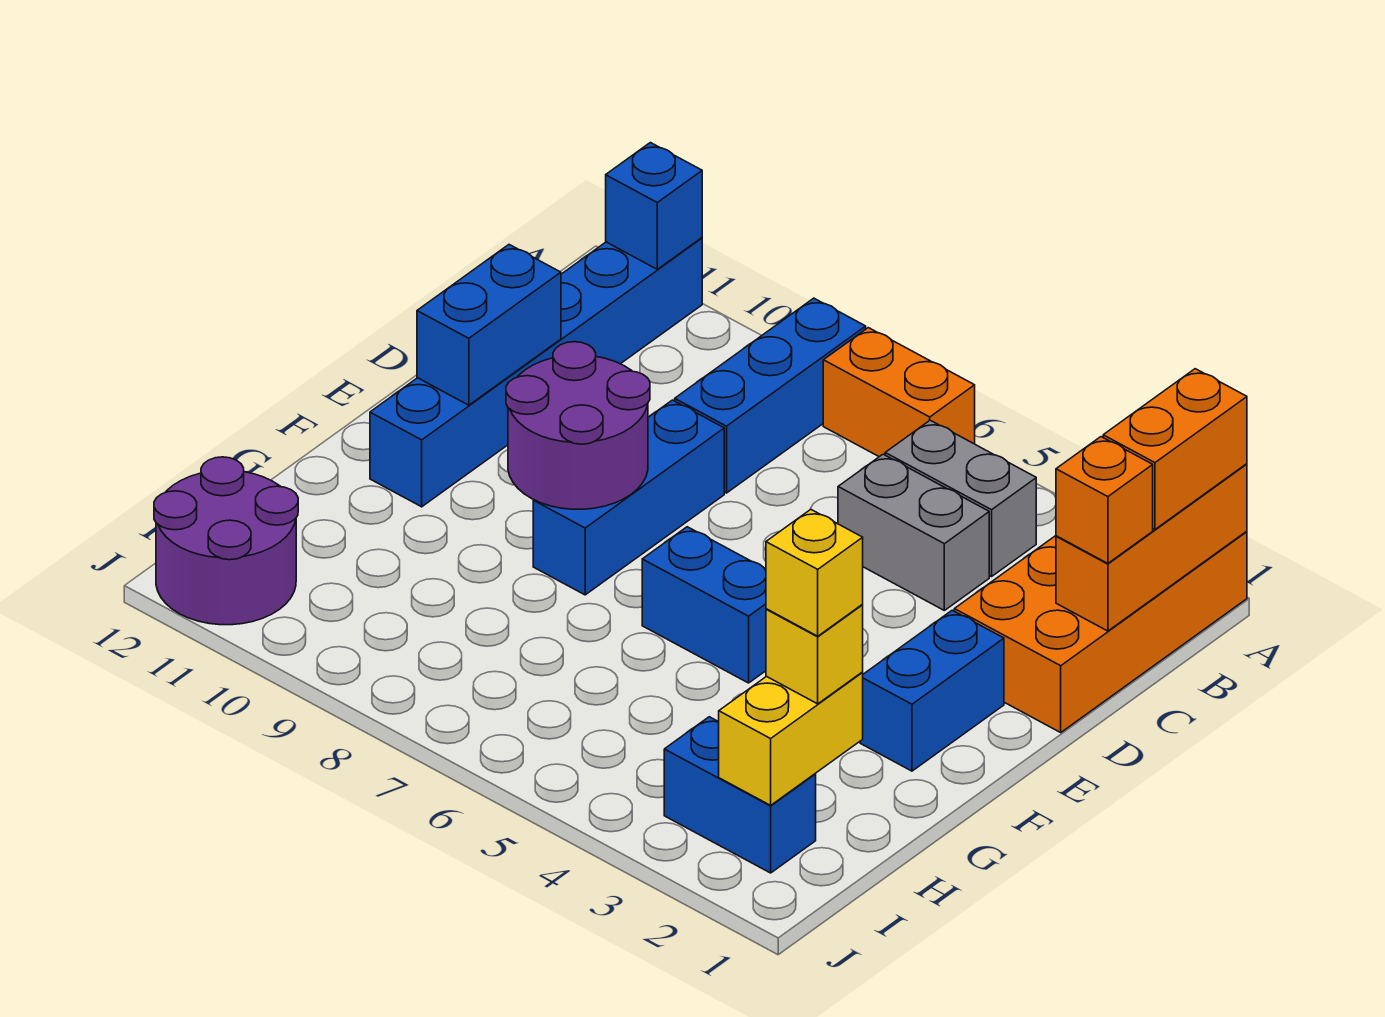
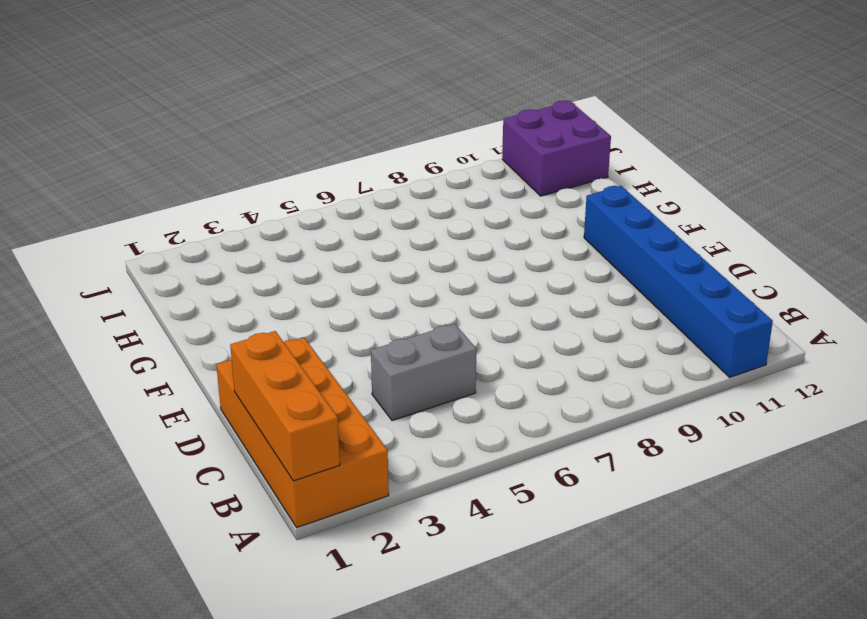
purple 2x2 brick [502,101,611,196] -> purple 2x2 round brick [154,457,298,625]
none -> orange 1x2 brick [823,328,975,457]
none -> blue 1x3 brick [675,298,866,493]
none -> grey 1x2 brick [885,420,1036,577]

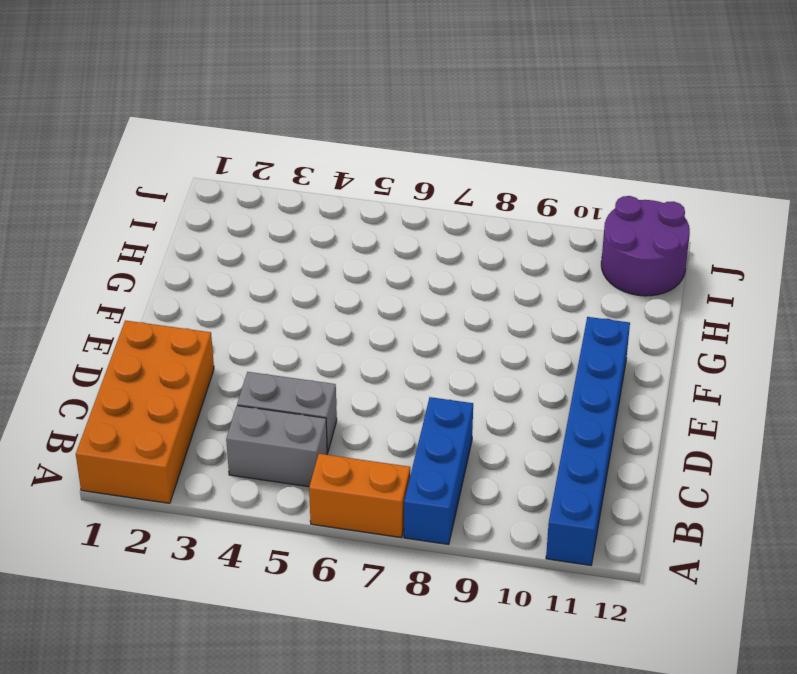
none -> blue 1x3 brick [533,400,724,595]
none -> blue 1x2 brick [860,610,1004,771]
none -> blue 1x2 brick [642,527,766,683]

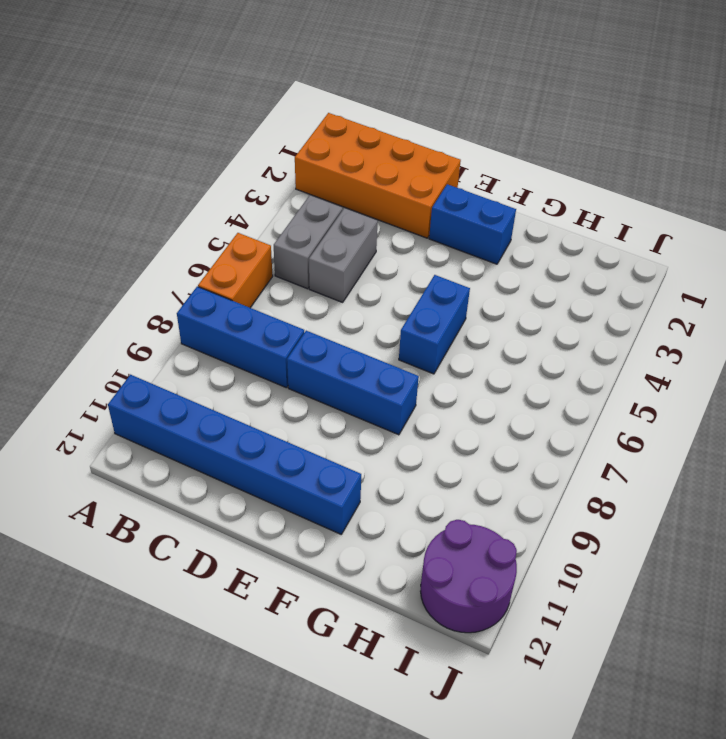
none -> blue 1x2 brick [664,717,816,873]
none -> orange 1x3 brick [1056,464,1247,631]
none -> blue 1x1 brick [606,143,702,269]

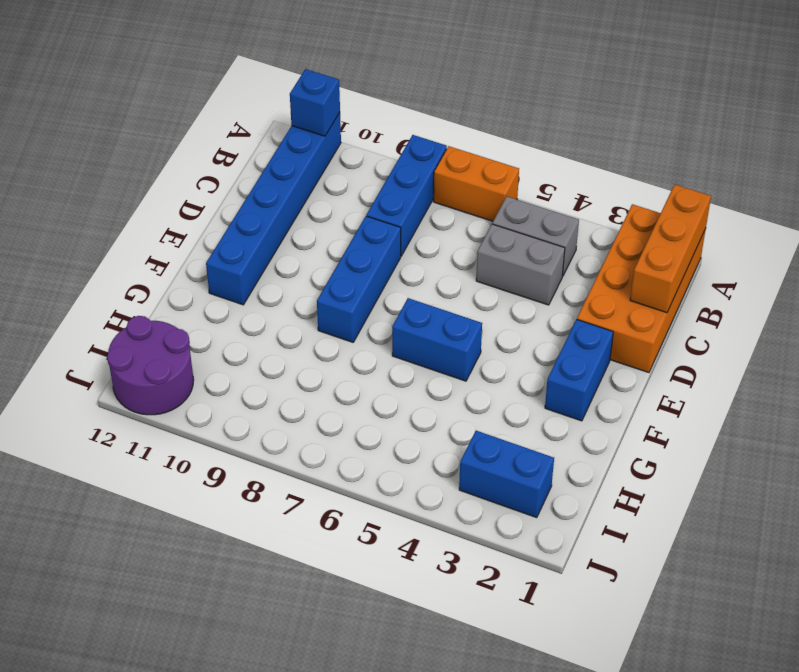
none -> blue 1x2 brick [417,245,561,405]
none -> purple 2x2 round brick [506,342,650,509]
none -> yellow 1x2 brick [719,673,863,805]

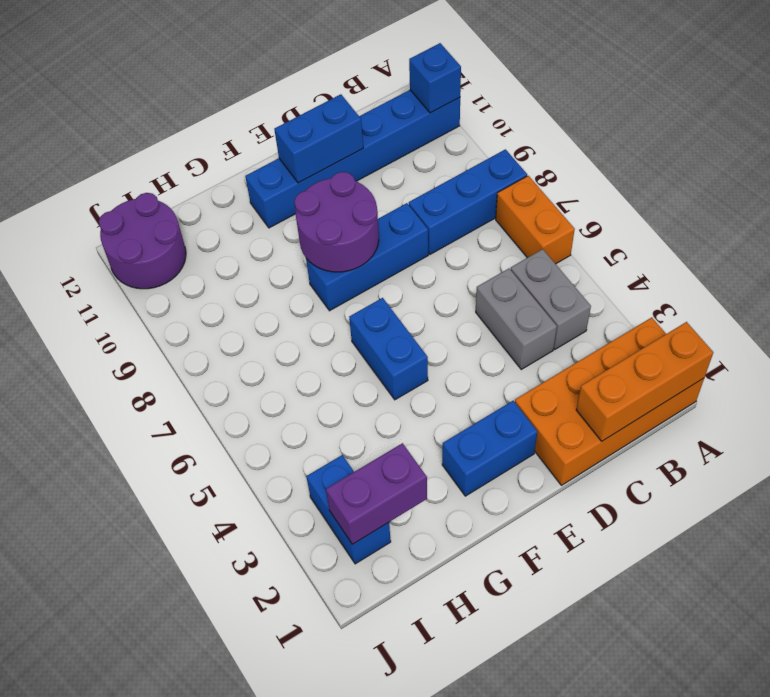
purple 1x2 brick [326,443,427,544] -> yellow 1x2 brick [719,673,863,805]
none -> orange 1x2 brick [1103,369,1247,529]
none -> orange 1x1 brick [1056,437,1153,563]
none -> yellow 1x1 brick [766,605,863,704]

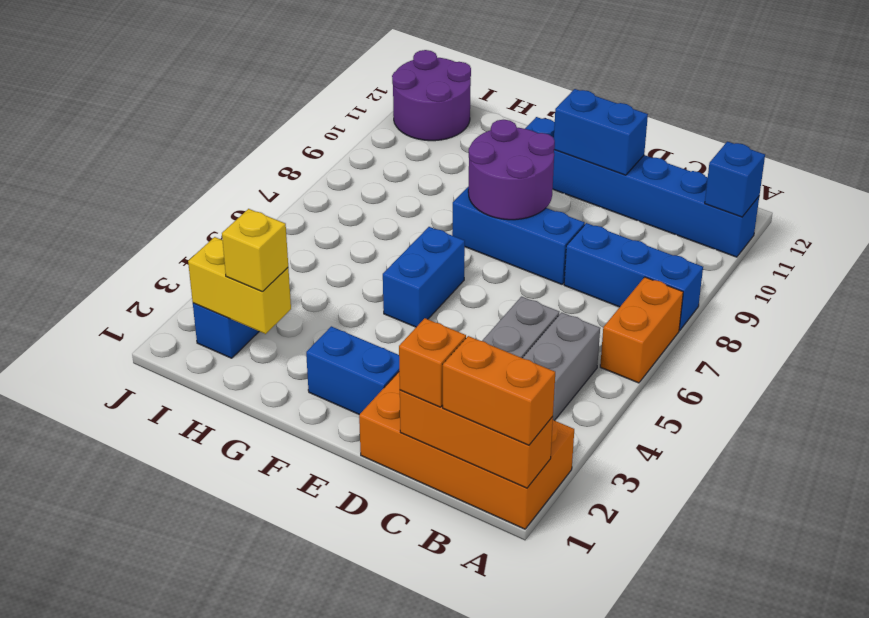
none -> yellow 1x1 brick [766,509,863,636]

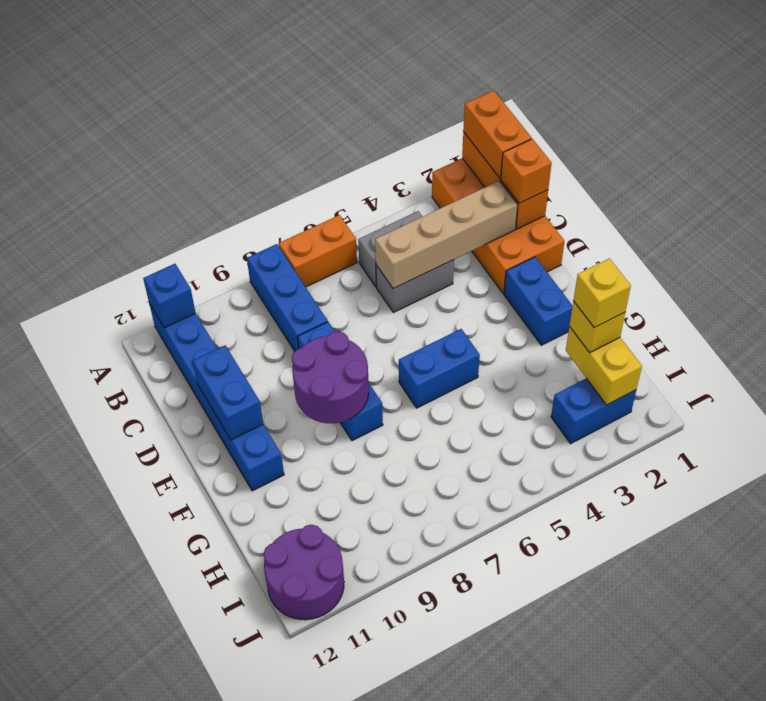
tan 1x4 brick [375,181,518,289] -> none

